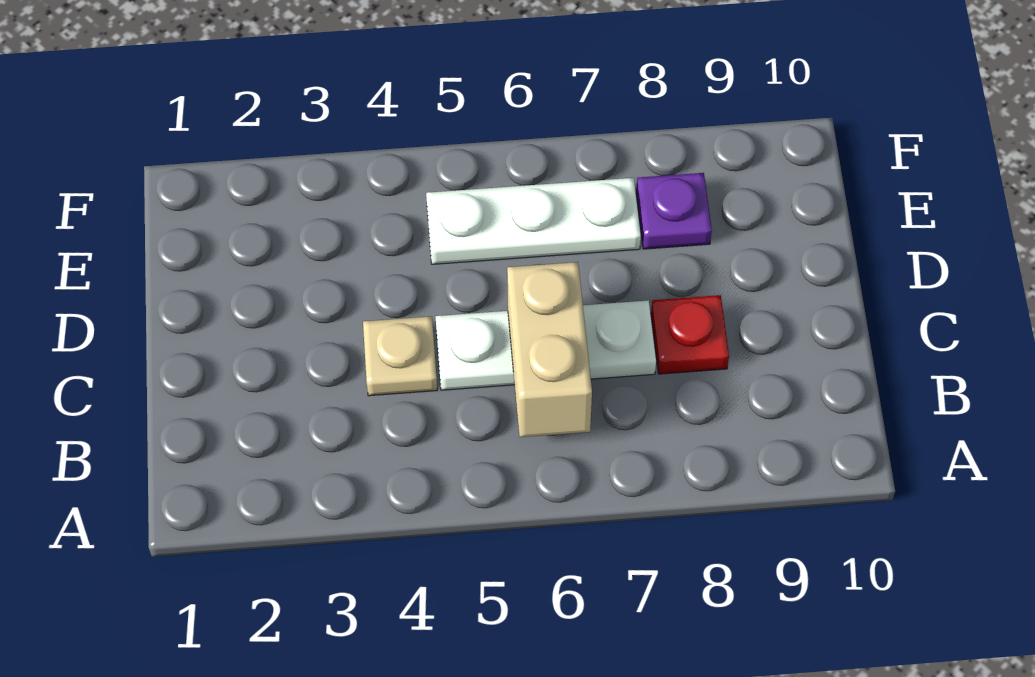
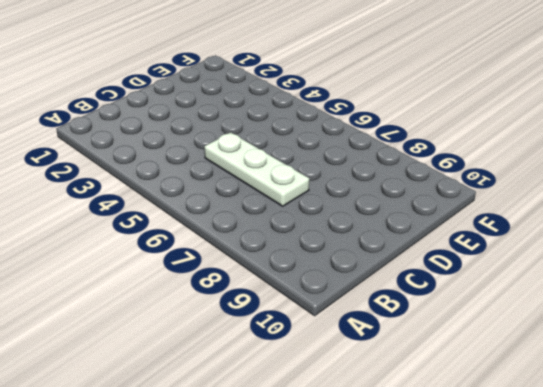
none -> tan 1x1 plate [363,316,437,396]
none -> red 1x1 plate [651,295,729,374]

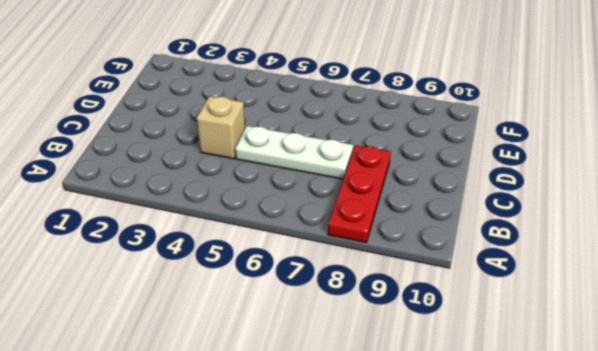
red 1x3 plate [328,145,391,243] -> red 1x1 plate [651,295,729,374]
tan 1x1 brick [197,96,245,159] -> tan 1x1 plate [363,316,437,396]
none -> white 1x3 plate [426,178,641,264]
none -> purple 1x1 plate [636,173,712,249]

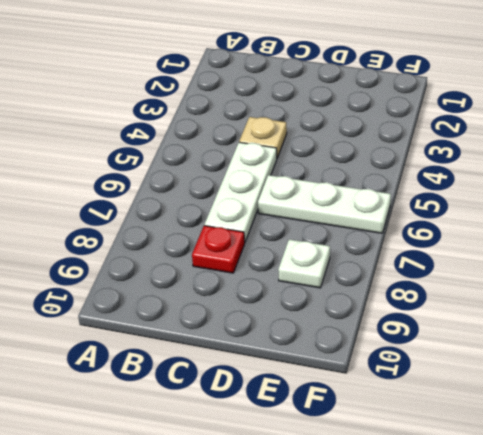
white 1x3 plate [258,175,391,233] -> white 1x3 plate turned to [426,178,641,264]
white 1x1 plate [278,239,330,288] -> purple 1x1 plate [636,173,712,249]
none -> tan 1x2 brick [507,262,592,437]

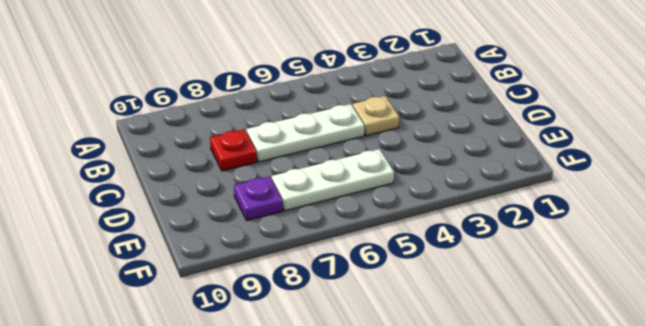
none -> tan 1x2 brick [507,262,592,437]

